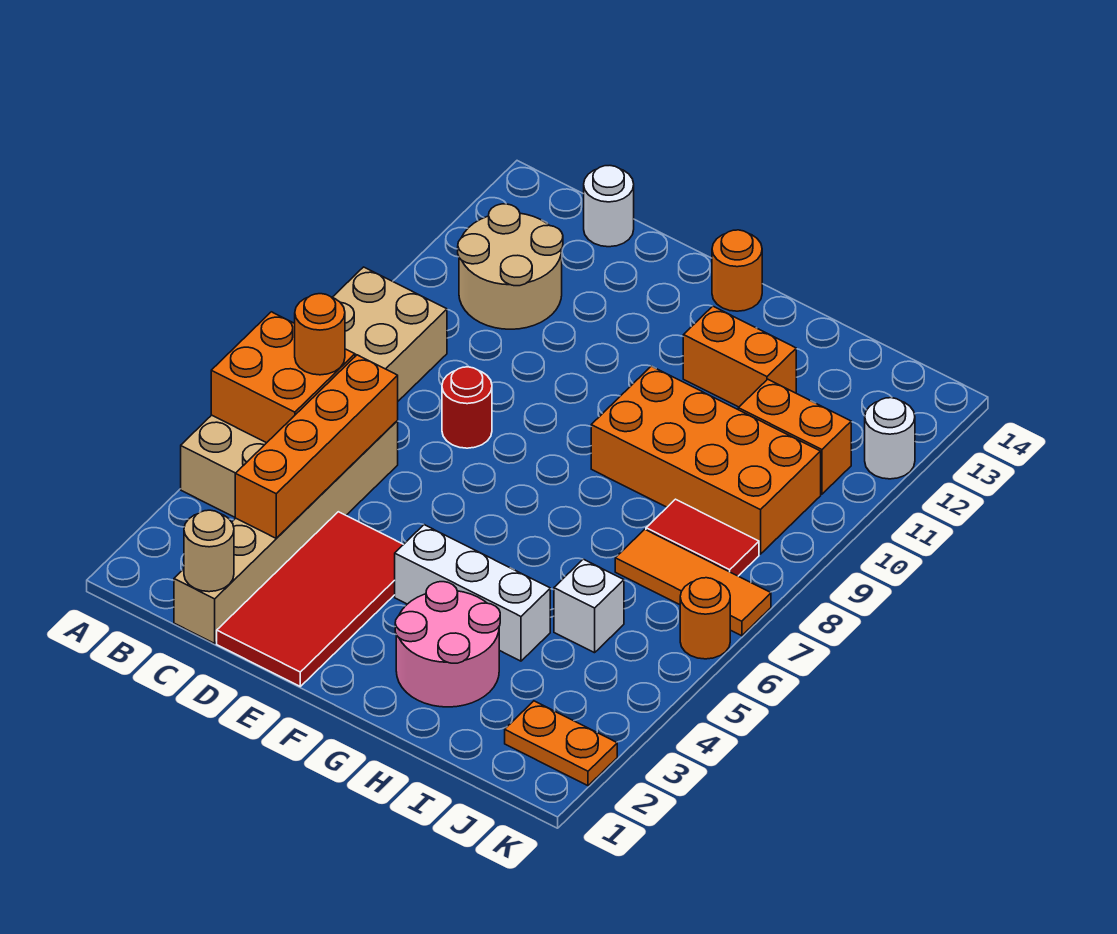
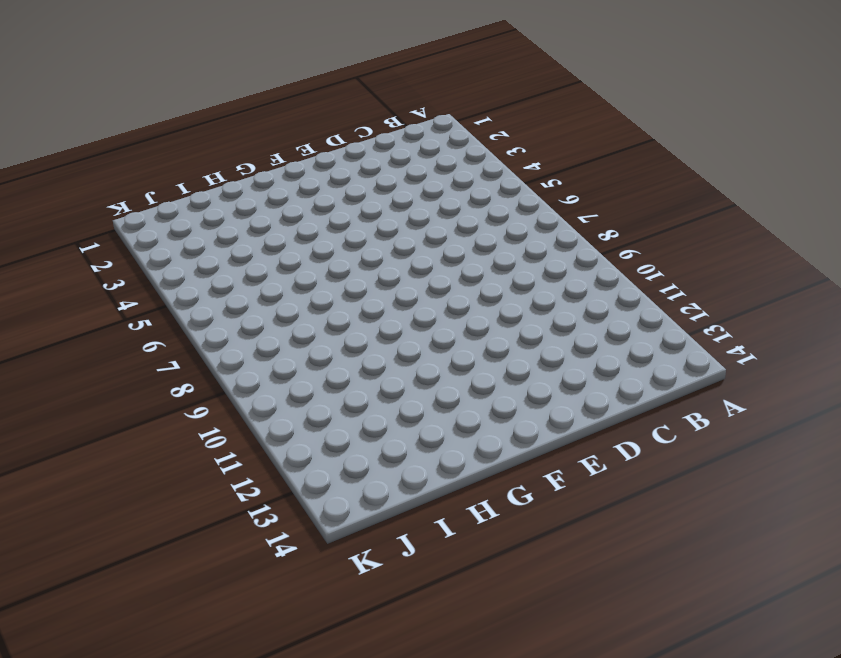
none -> tan 2x6 brick [181,267,447,517]
none -> tan 2x2 round brick [458,204,563,329]
none -> tan 1x6 brick [174,421,398,643]

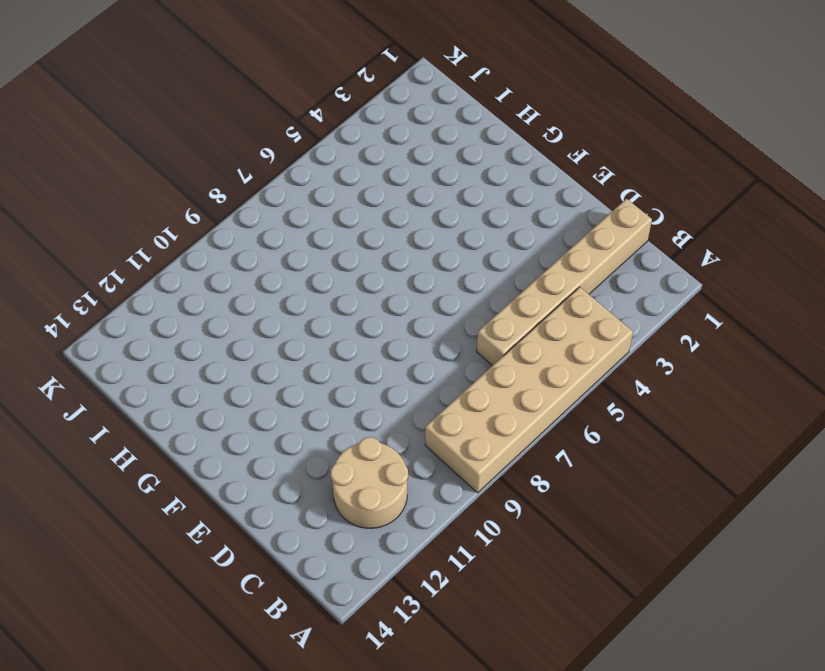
none -> white 1x1 round brick [584,166,634,247]
none -> red 2x4 tile [217,512,404,686]
none -> red 1x1 round brick [442,367,492,448]

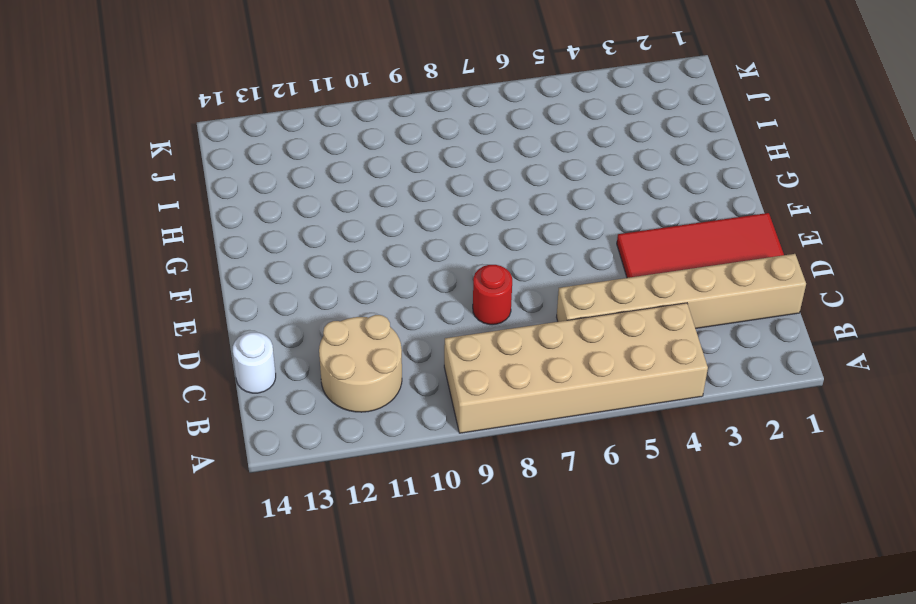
none -> white 1x3 brick [395,525,550,661]
none -> orange 1x1 round brick [712,230,762,311]
none -> pink 2x2 round brick [395,582,500,707]

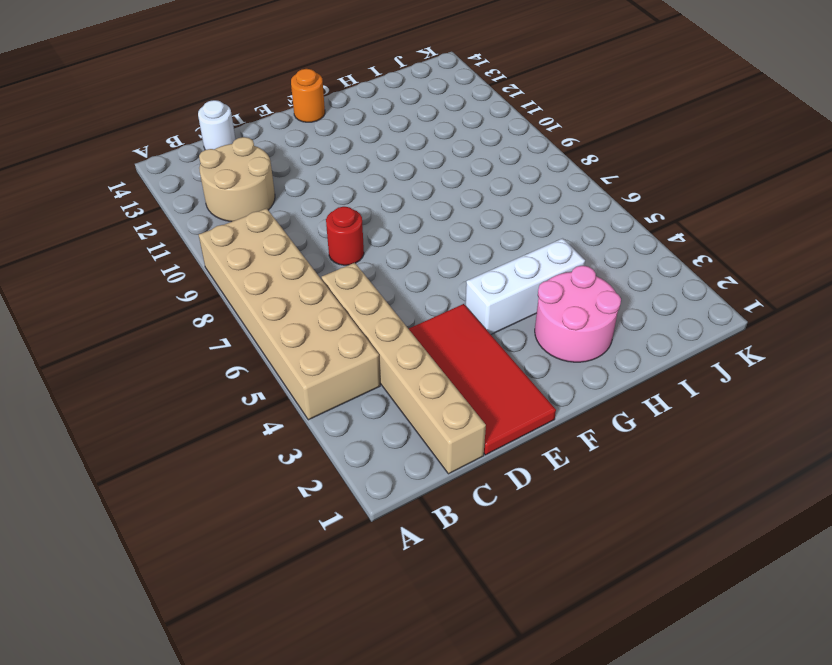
none -> orange 2x4 brick [591,366,821,554]
none -> orange 1x2 brick [683,306,796,407]
none -> white 1x1 brick [554,559,624,653]

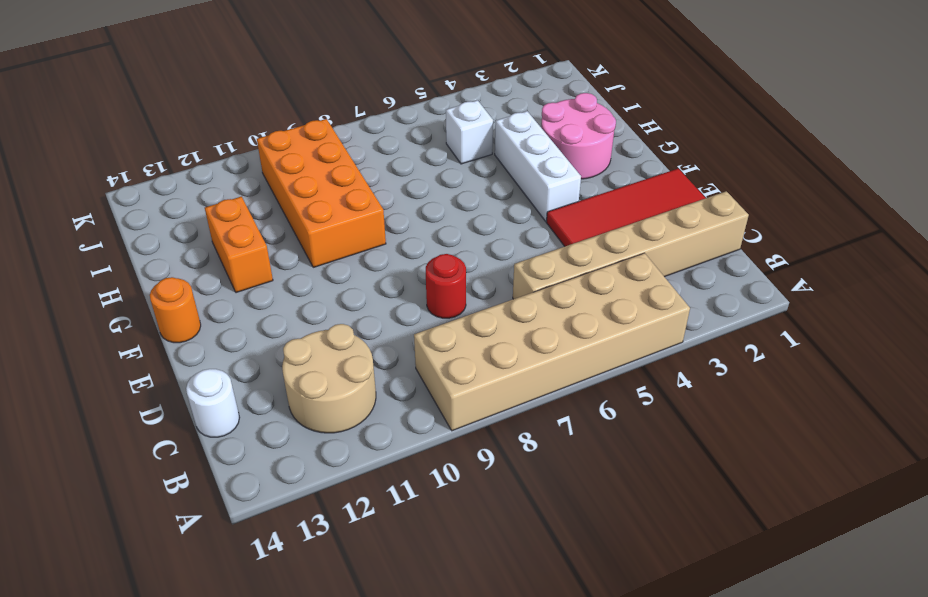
none -> orange 1x3 tile [615,529,771,636]
none -> red 1x2 tile [646,499,759,576]
none -> orange 1x2 brick [738,379,851,494]

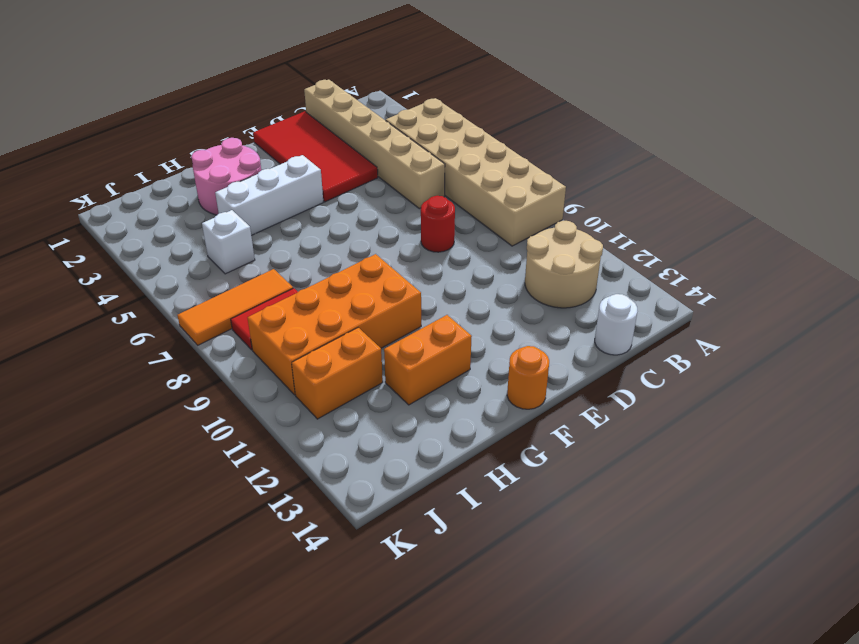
none -> orange 1x2 plate [505,701,617,786]
none -> orange 1x1 round brick [680,578,730,659]
none -> white 1x1 round brick [865,398,915,479]

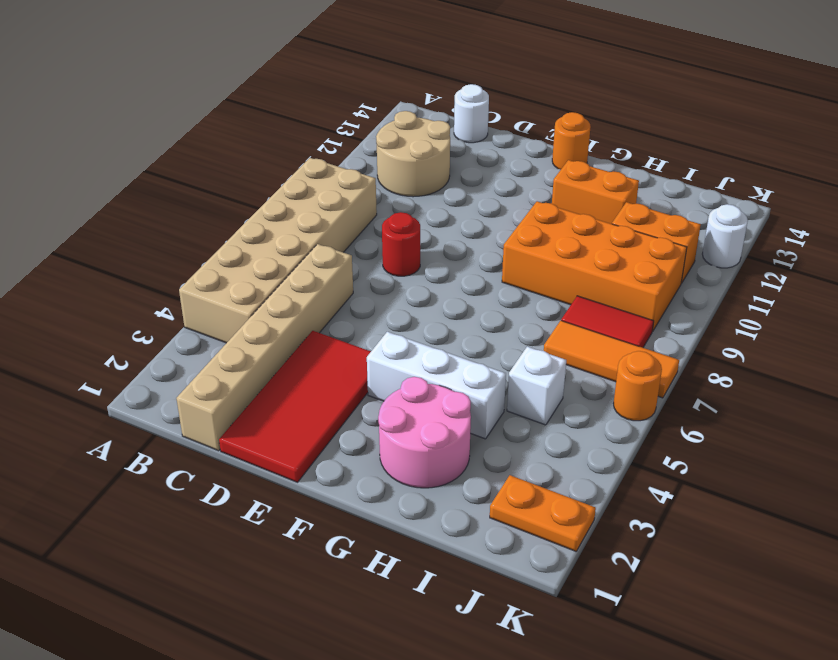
none -> orange 2x2 brick [211,312,355,443]
none -> tan 1x1 round brick [184,510,234,592]
none -> orange 1x4 brick [235,355,398,538]

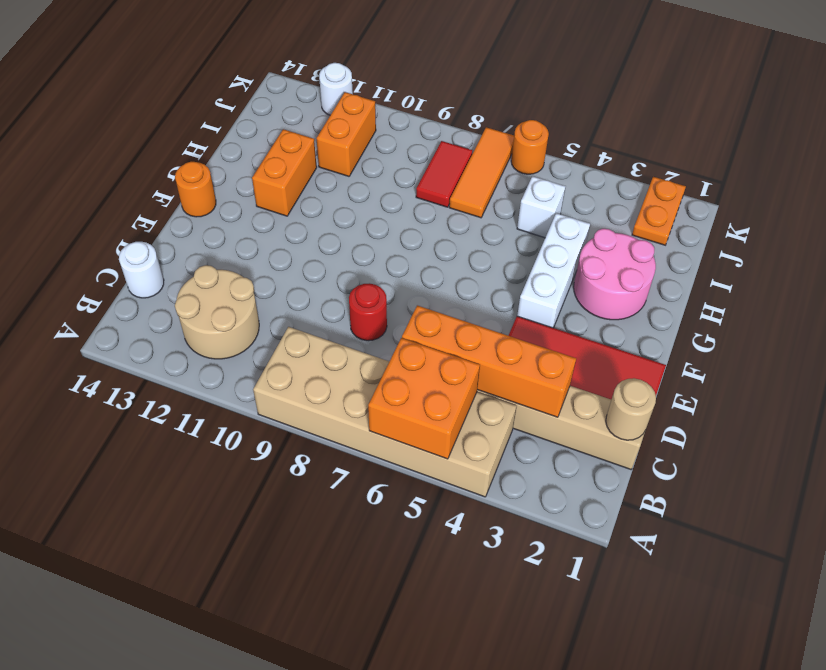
none -> orange 2x4 brick [591,366,821,554]
none -> orange 1x1 round brick [295,294,345,375]

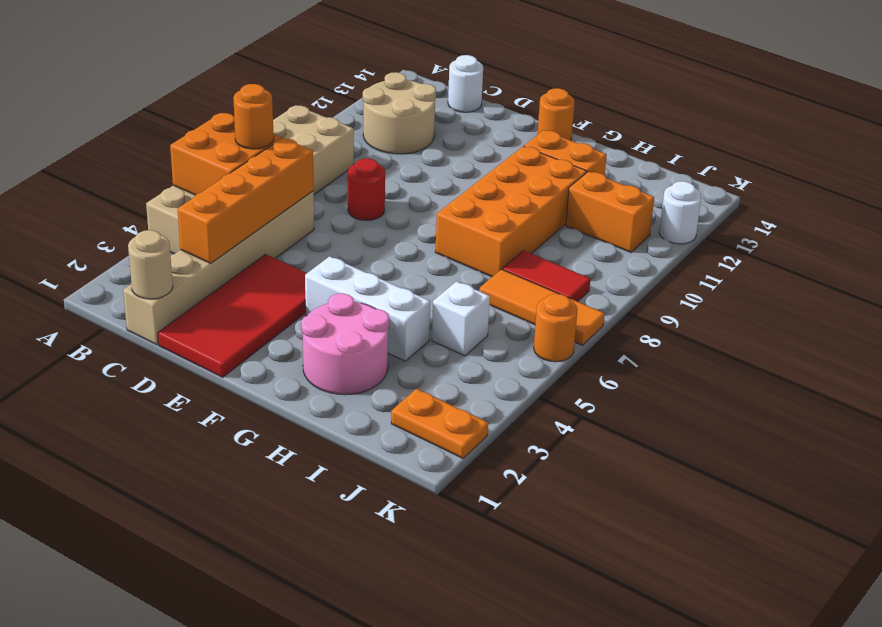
orange 2x4 brick [435,146,587,277] -> orange 2x4 brick turned to [591,366,821,554]

